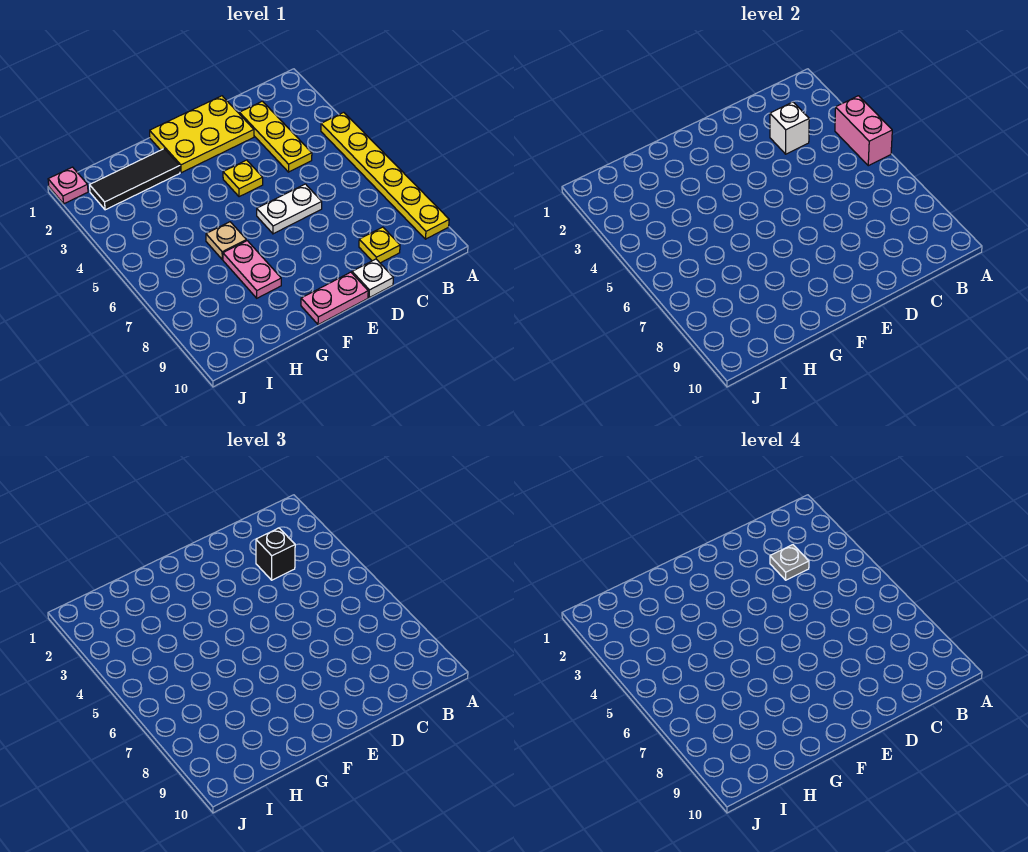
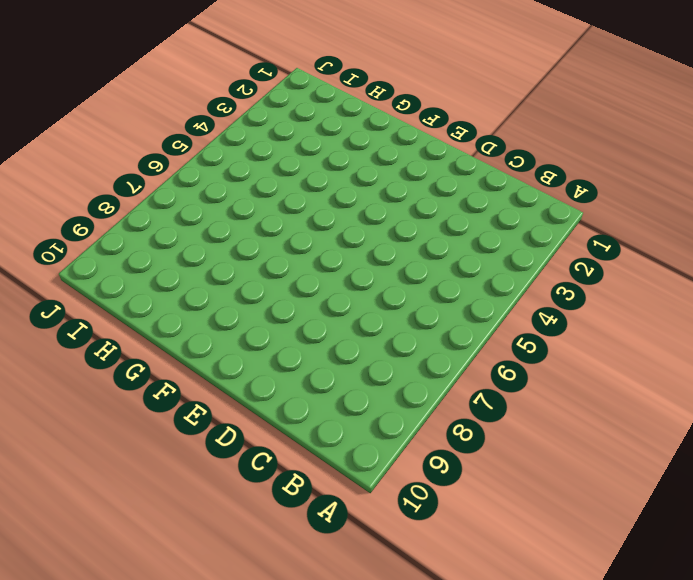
none -> yellow 1x6 plate [321,112,449,239]
none -> yellow 1x3 plate [239,101,312,172]
none -> yellow 1x1 plate [359,227,400,263]

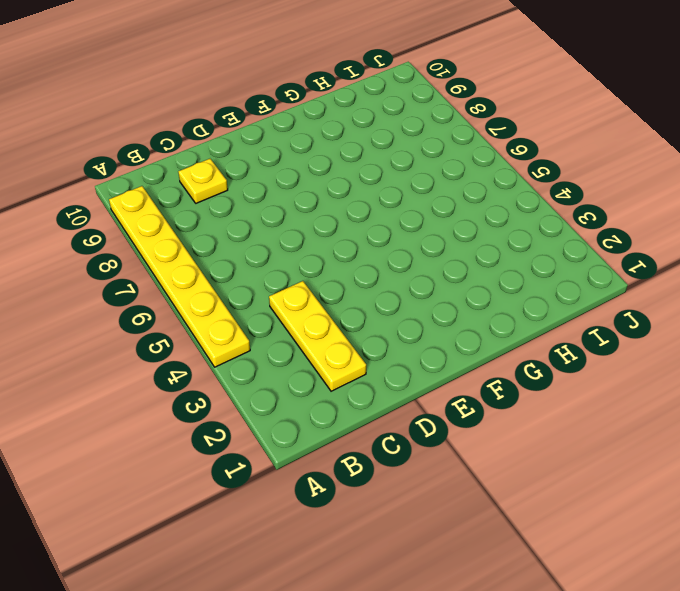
none -> yellow 2x3 plate [150,96,254,173]
none -> white 1x2 plate [257,184,322,234]
none -> white 1x1 plate [352,259,393,298]

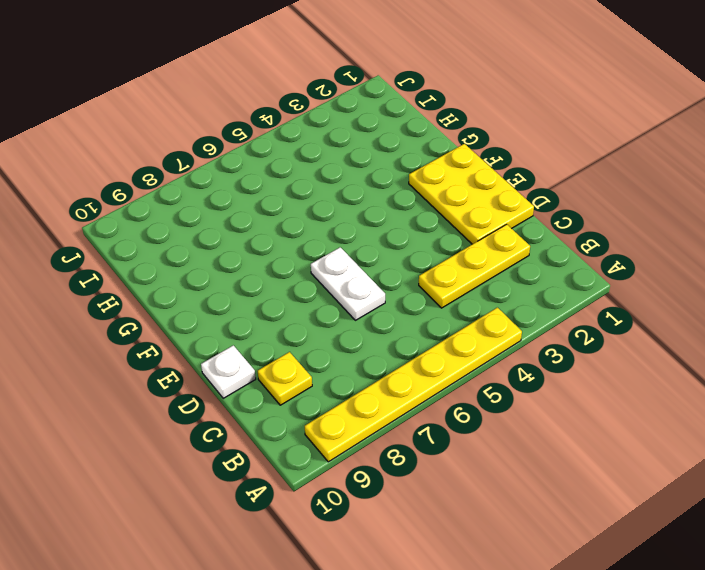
none -> yellow 1x1 plate [223,160,263,197]
none -> pink 1x2 plate [301,272,368,325]
none -> black 1x3 tile [90,149,180,210]

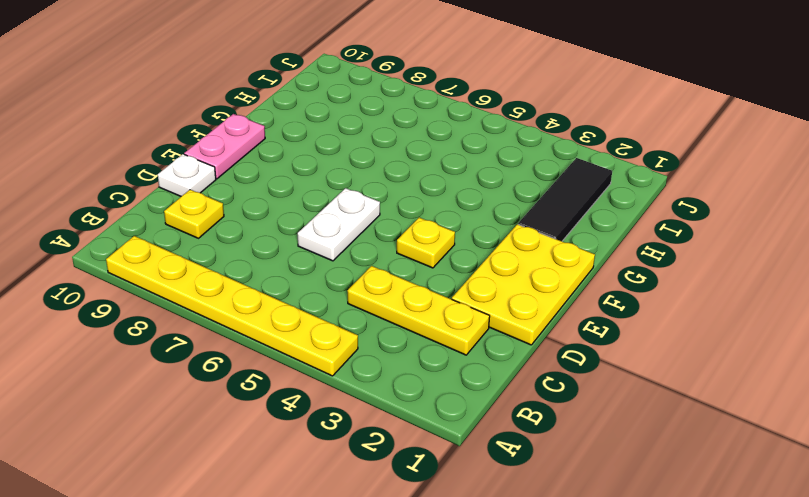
none -> tan 1x1 plate [206,222,246,259]
none -> pink 1x2 plate [223,241,281,298]
none -> pink 1x1 plate [48,167,88,204]

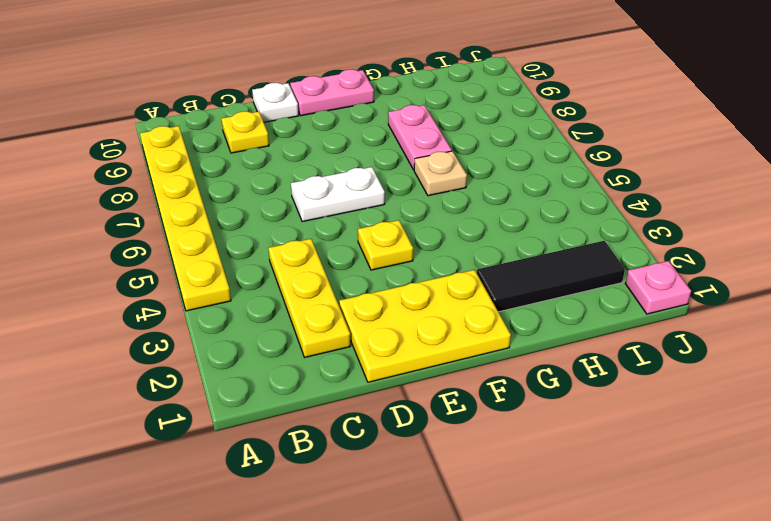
none -> pink 1x2 brick [835,96,892,166]
none -> white 1x1 brick [770,102,809,154]
none -> black 1x1 brick [256,528,295,580]

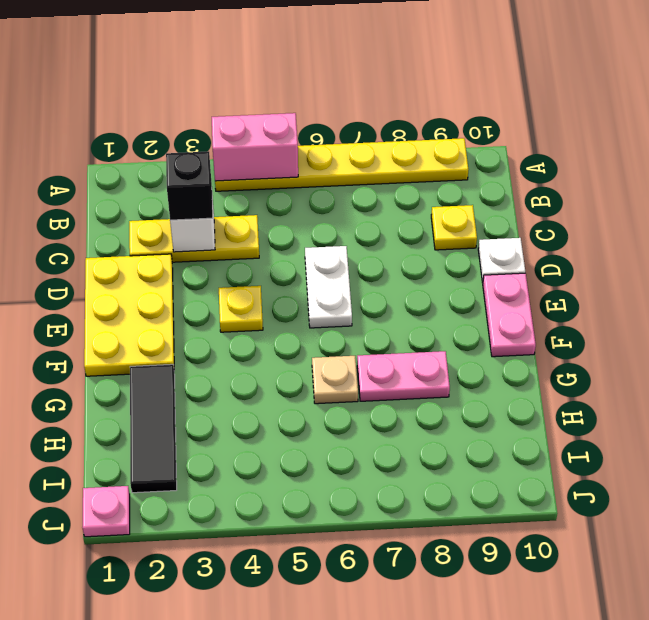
none -> grey 1x1 plate [770,545,809,580]

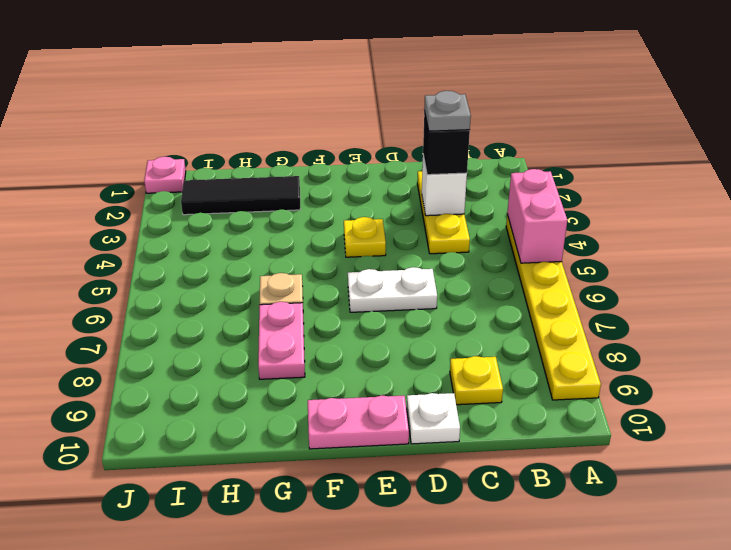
none -> yellow 2x3 plate [150,96,254,173]

